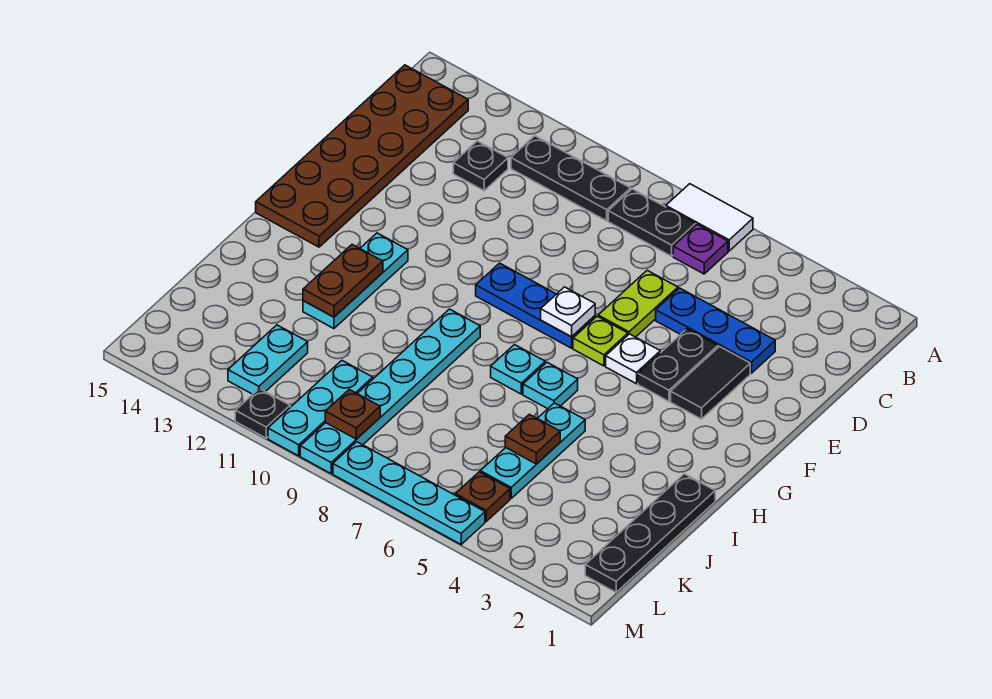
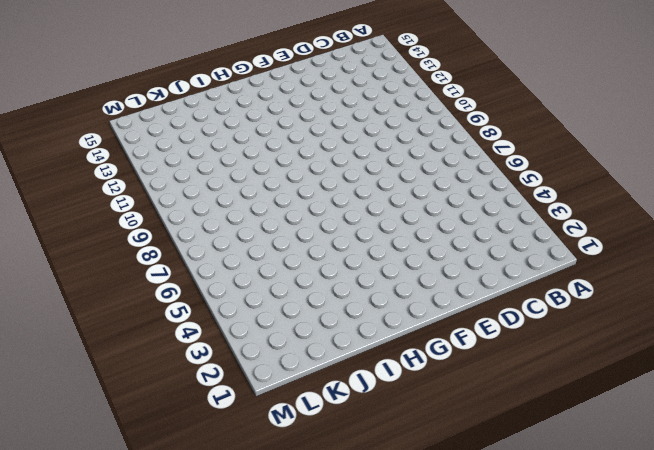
none -> white 1x2 tile [666,184,753,251]
none -> purple 1x1 plate [673,224,728,274]
none -> black 1x2 plate [608,189,696,256]

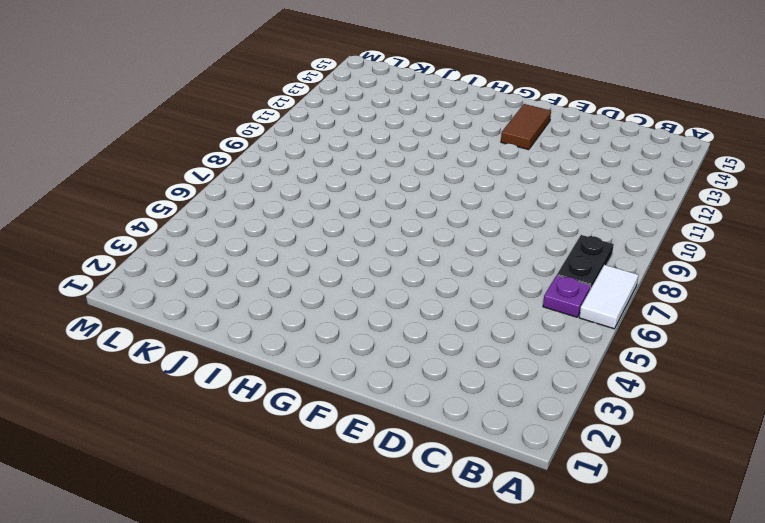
brown 1x2 tile [501,104,551,150] -> brown 2x6 plate [256,65,468,247]
none -> black 1x3 plate [511,136,631,221]
none -> black 1x1 plate [453,141,508,191]
none -> blue 1x3 plate [656,288,775,373]

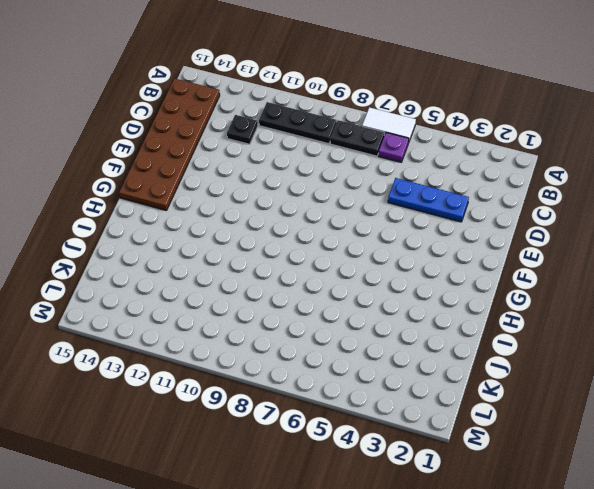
none -> lime 1x2 plate [598,270,678,337]
none -> black 1x2 tile [671,347,750,419]
none -> black 1x2 plate [638,329,718,401]

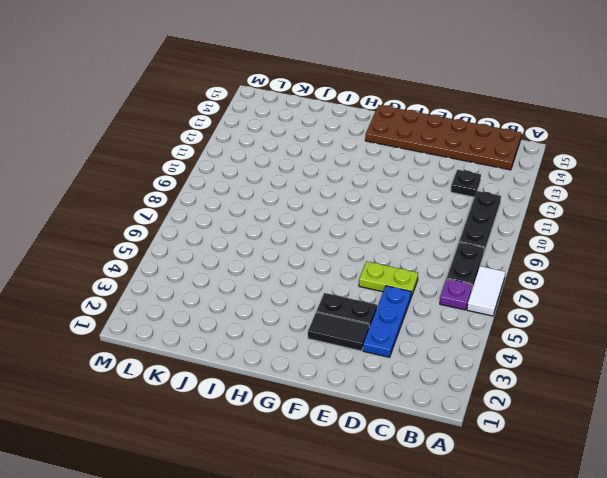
none -> white 1x1 plate [606,334,660,384]
none -> lime 1x1 plate [573,316,628,366]
none -> blue 1x3 plate [476,263,595,348]

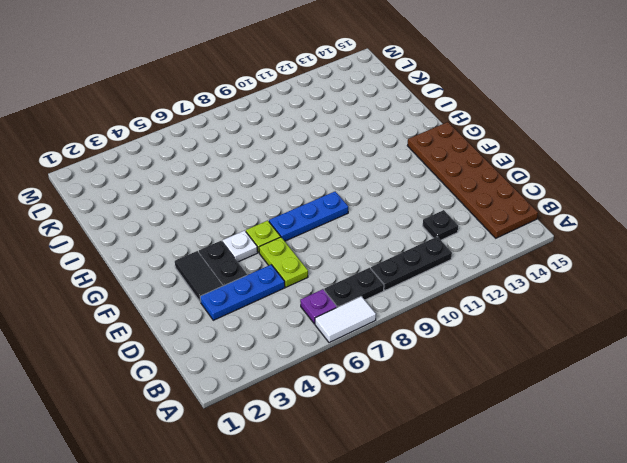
none -> cyan 1x3 plate [303,233,408,329]
none -> cyan 1x1 plate [523,362,578,409]
none -> cyan 1x1 plate [491,345,545,394]

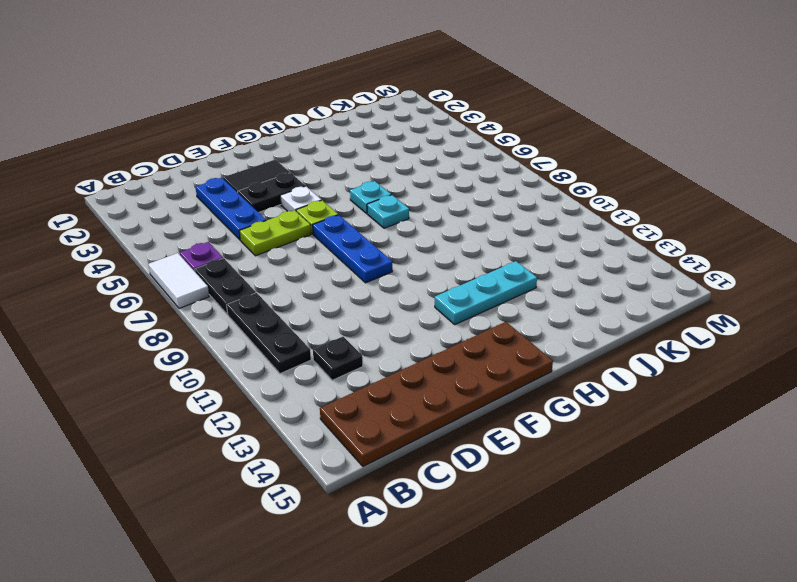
none -> cyan 1x6 plate [300,309,480,473]
none -> black 1x4 plate [585,474,715,592]
none -> cyan 1x3 plate [480,403,585,498]

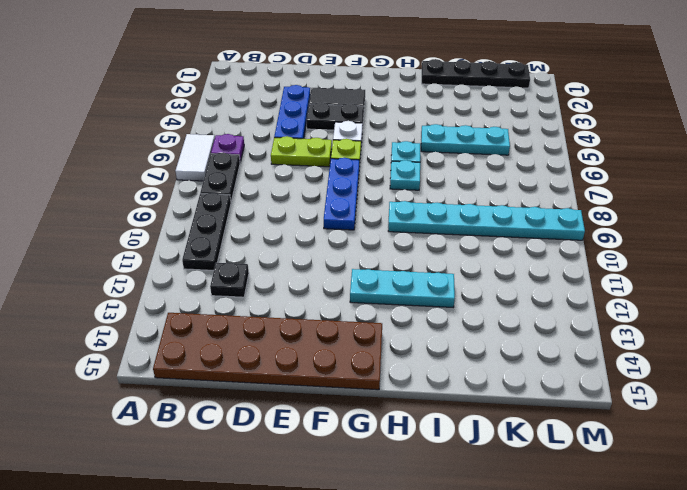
none -> cyan 1x3 plate [268,361,373,456]
none -> cyan 1x2 plate [228,325,308,394]
none -> brown 1x1 plate [455,472,510,521]

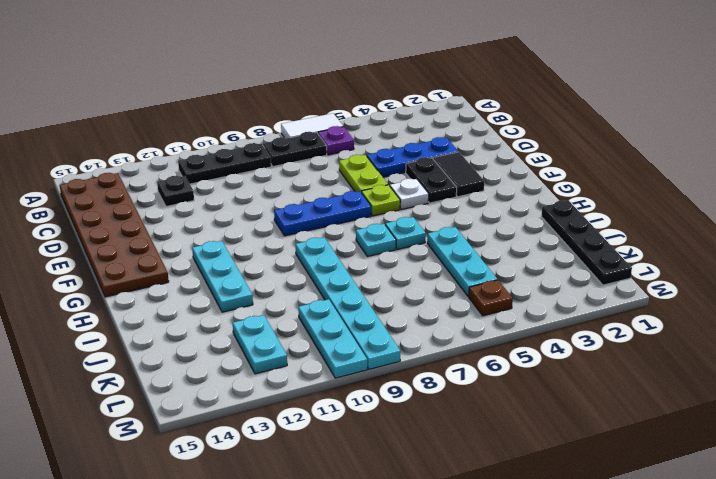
none -> cyan 1x4 plate [333,442,485,544]
none -> black 1x1 plate [235,389,290,438]
none -> white 1x1 plate [541,287,595,337]

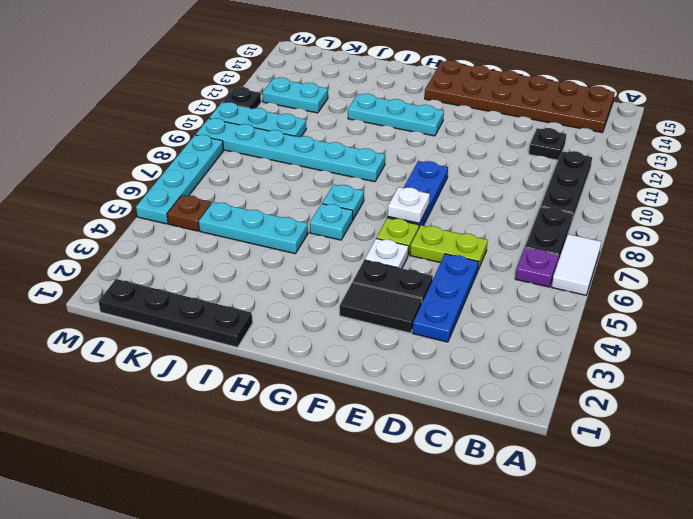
none -> brown 1x2 plate [303,245,383,317]
none -> brown 1x1 plate [505,414,560,464]
none -> brown 1x1 plate [325,389,380,439]

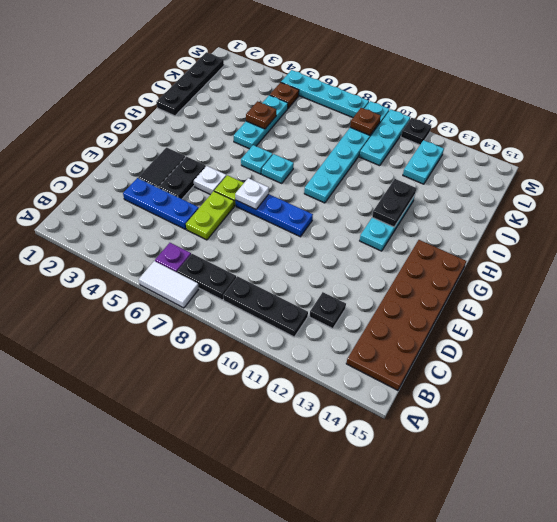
black 1x2 plate [372,179,416,227] -> brown 1x2 plate [303,245,383,317]

